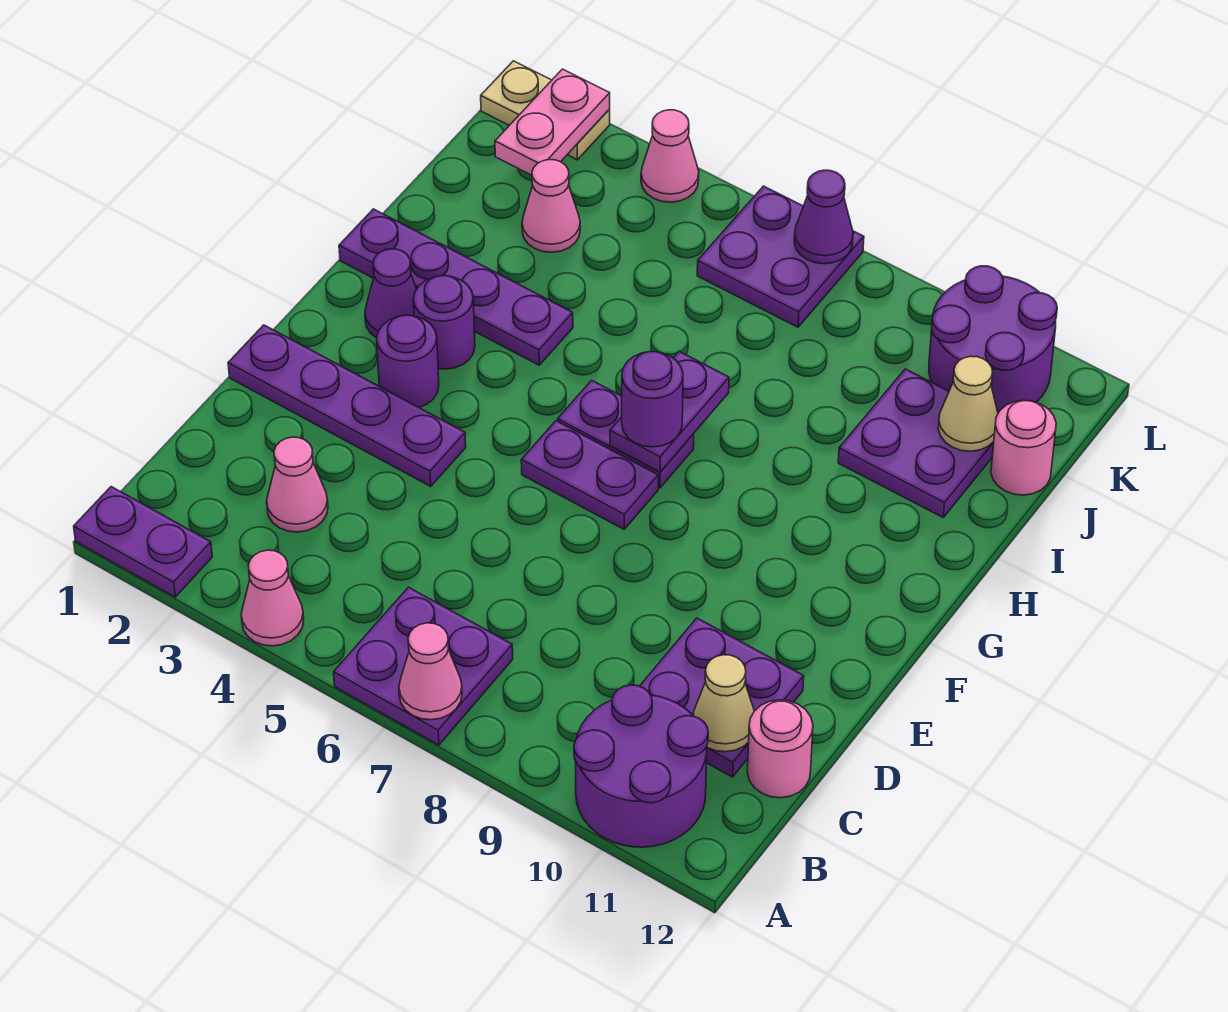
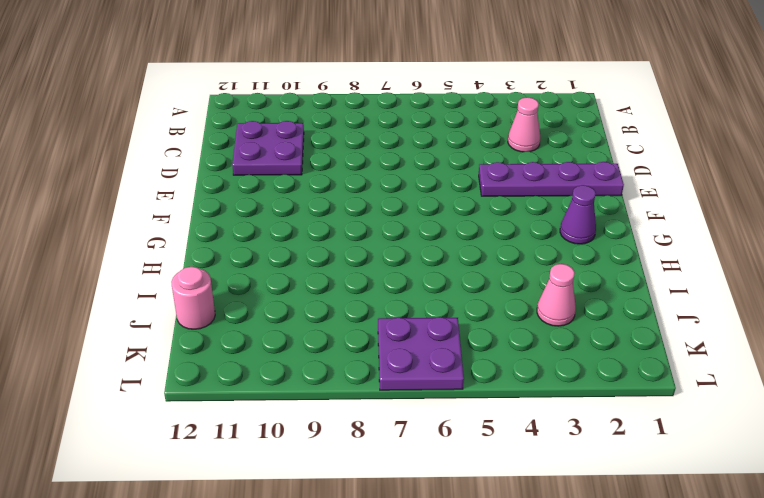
none -> purple 1x2 plate [74,487,212,597]
none -> pink 1x1 cone [241,550,304,646]
none -> purple 2x2 plate [334,587,513,745]

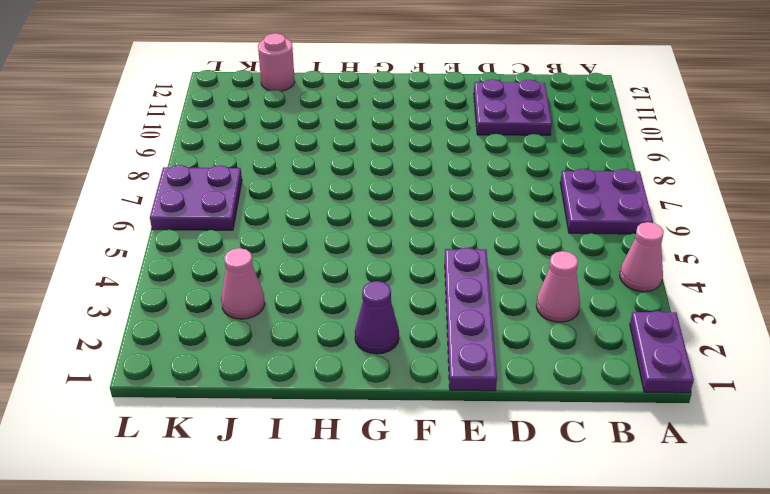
none -> purple 2x2 round brick [574,685,708,847]
none -> pink 1x1 round brick [747,700,813,798]
none -> purple 1x1 round brick [377,315,439,408]

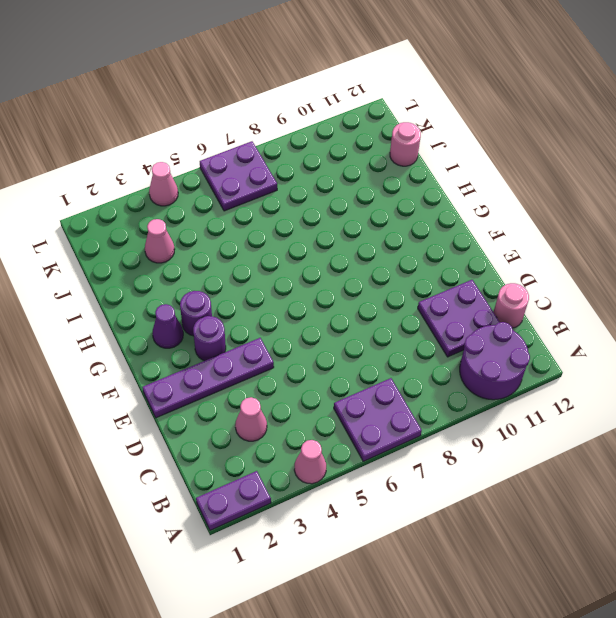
none -> purple 1x2 plate [521,421,658,529]
none -> purple 1x2 plate [558,380,694,488]
none -> purple 1x4 plate [339,209,573,365]

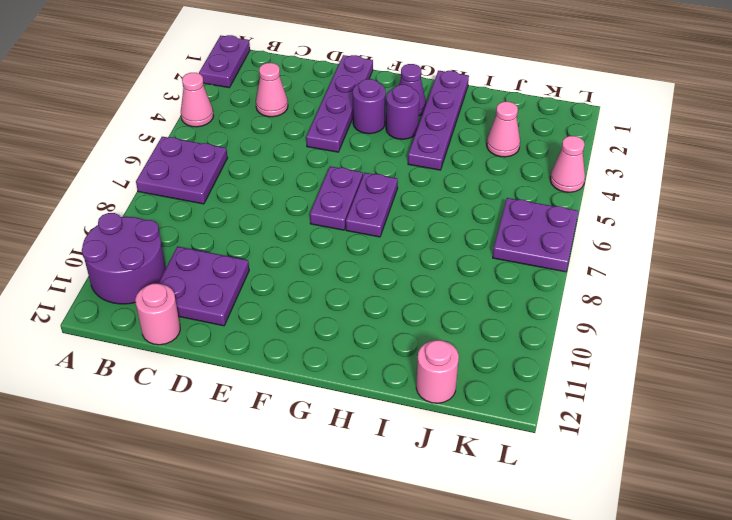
none -> purple 2x2 plate [838,369,994,517]
none -> purple 2x2 round brick [929,266,1057,413]
none -> tan 1x2 plate [481,61,610,160]

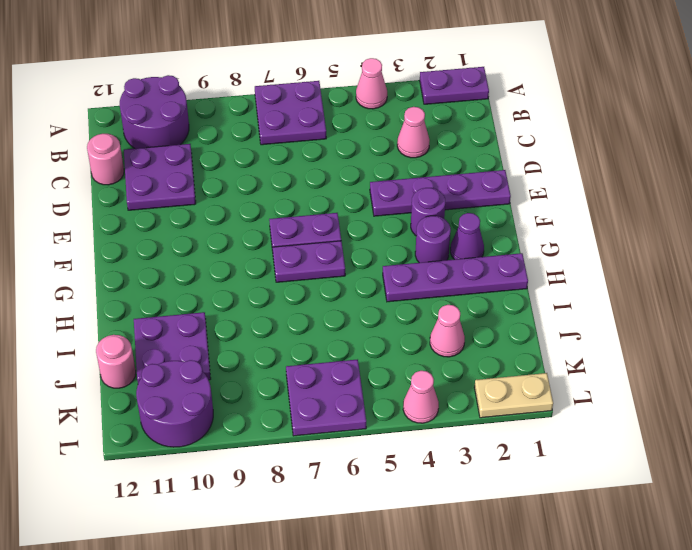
none -> pink 1x1 cone [399,623,462,720]
none -> tan 1x1 cone [693,655,754,752]
none -> purple 1x2 plate [610,351,729,472]

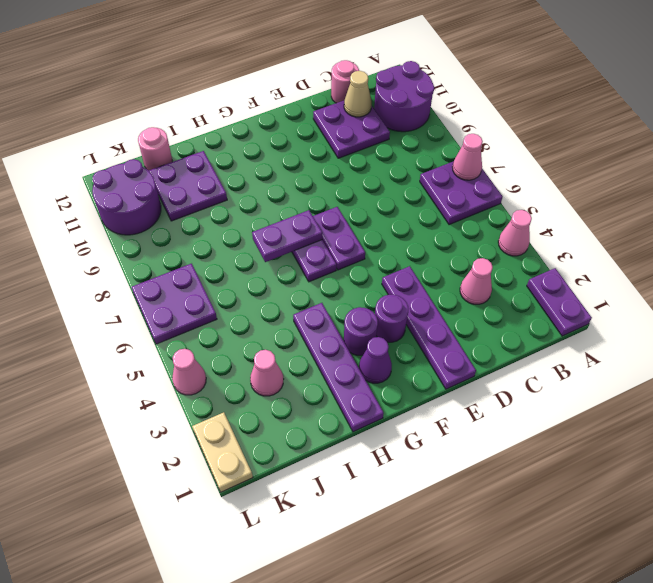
none -> tan 1x1 cone [938,356,998,451]
none -> pink 1x2 plate [495,69,610,175]
none -> purple 1x1 cone [794,170,853,264]

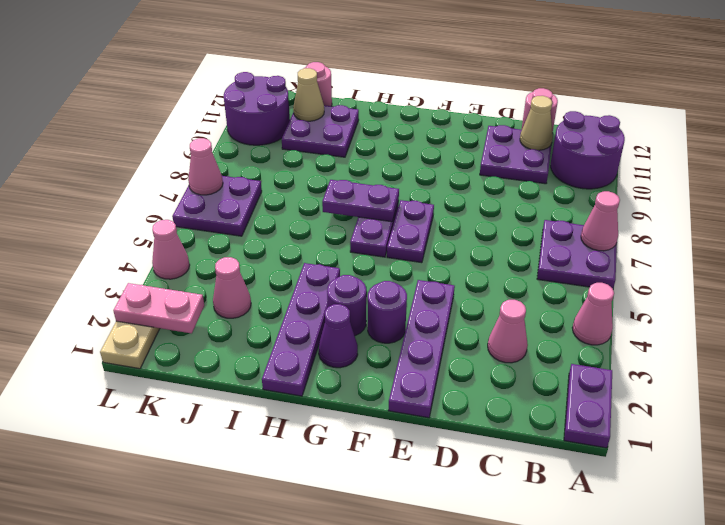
pink 1x1 cone [188,138,223,195] -> purple 1x1 cone [794,170,853,264]
none -> purple 1x1 round brick [622,352,683,447]

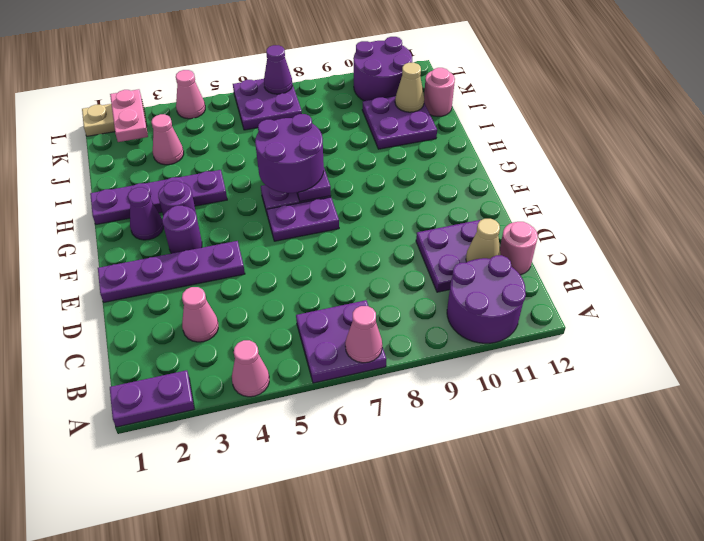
purple 2x2 round brick [255,114,324,193] -> purple 1x1 round brick [622,352,683,447]

